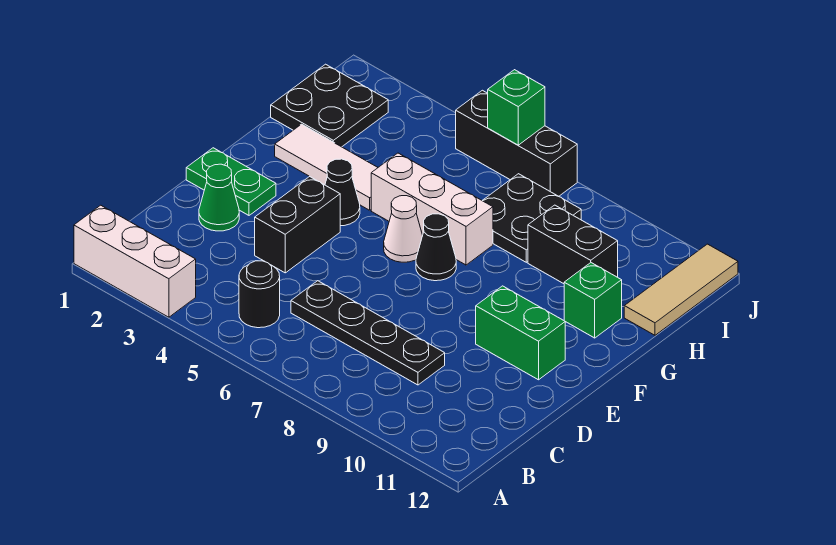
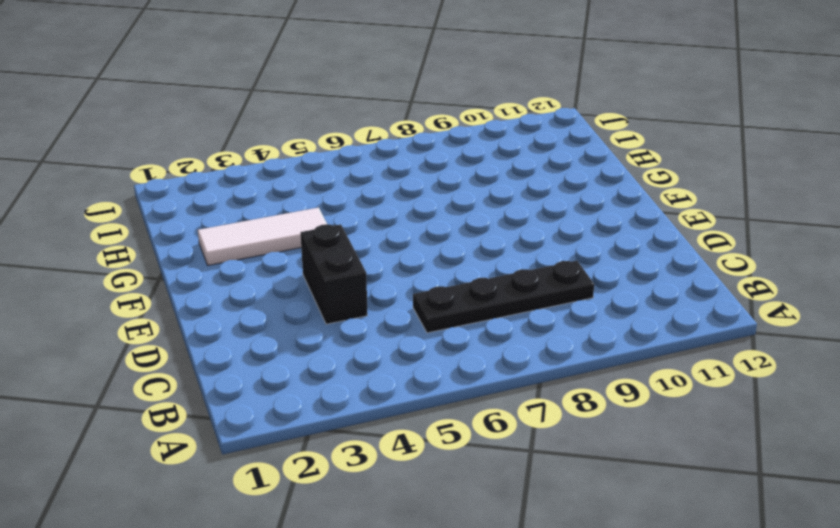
none -> white 1x3 brick [74,205,196,317]
none -> black 1x1 round brick [239,261,280,328]
none -> green 1x1 cone [199,164,239,231]

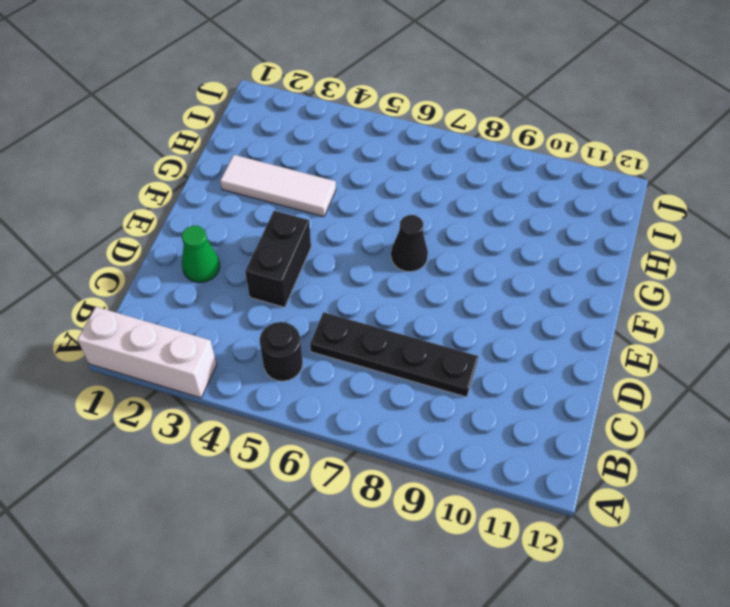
none -> green 1x2 plate [186,148,276,215]
none -> green 1x2 brick [476,286,565,380]
none -> black 1x1 cone [325,159,360,226]

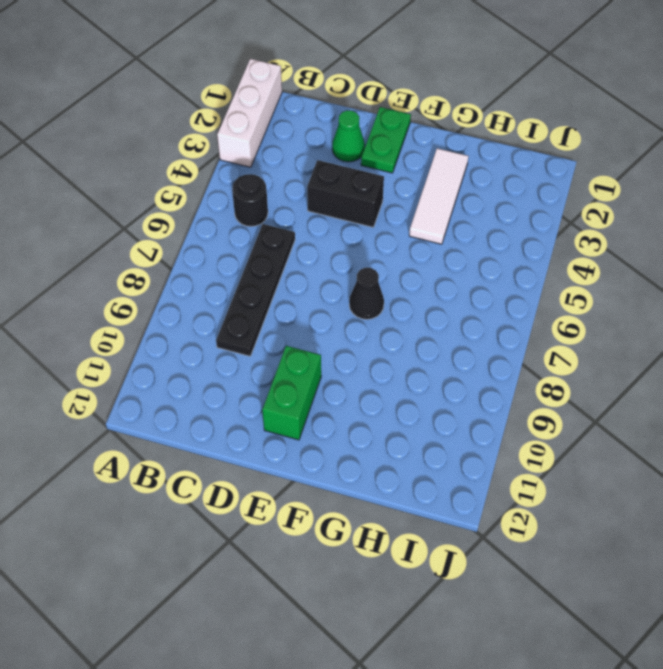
none -> black 1x1 cone [325,159,360,226]
none -> white 1x1 cone [384,196,423,262]
none -> white 1x3 brick [371,153,493,265]

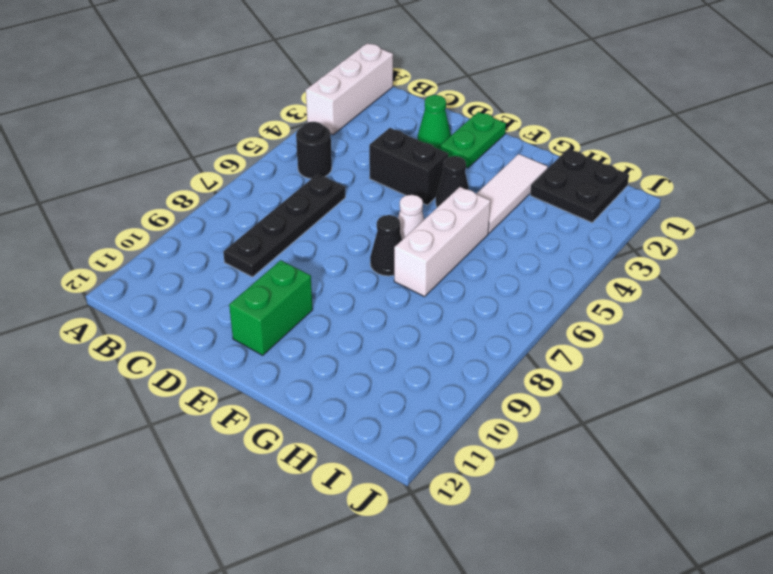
none -> green 1x1 brick [564,263,622,338]
none -> black 2x2 plate [482,174,581,262]
none -> black 1x2 brick [528,205,618,284]

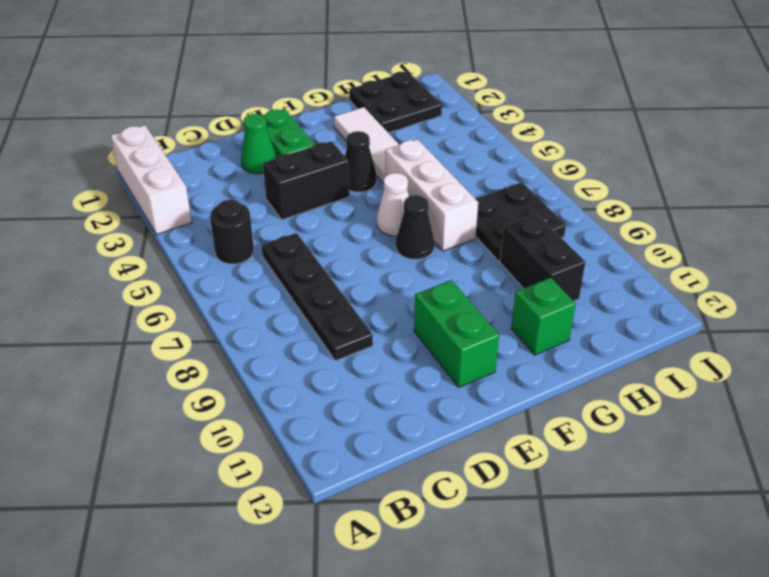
none -> tan 1x3 tile [624,244,738,335]
none -> black 1x3 brick [456,90,577,196]
none -> green 1x1 brick [488,70,545,145]

